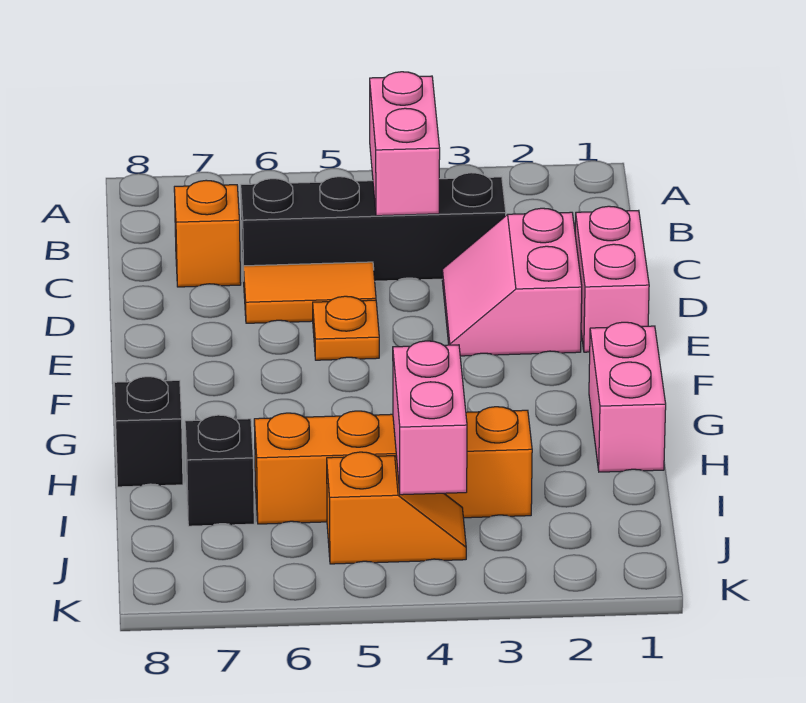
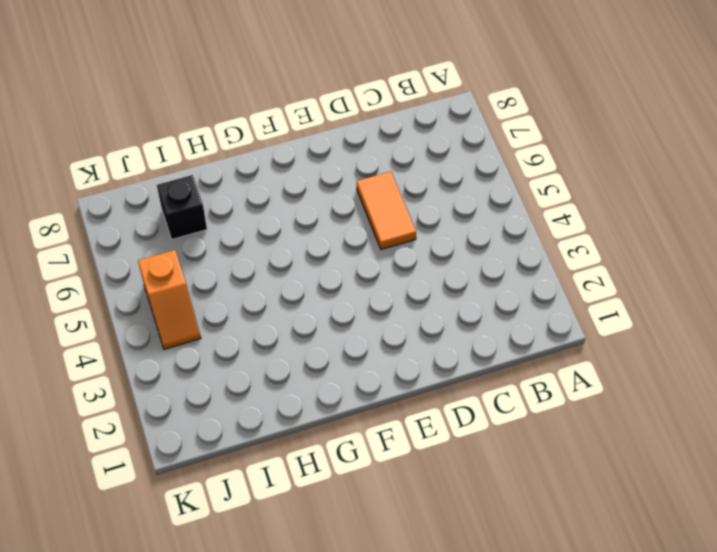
none -> black 1x4 brick [241,173,506,281]
none -> orange 1x1 brick [174,180,241,287]
none -> pink 1x2 brick [575,206,649,352]

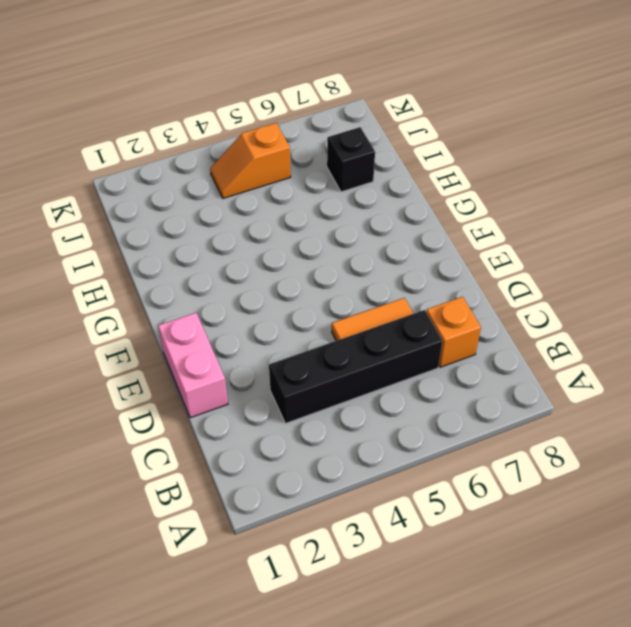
none -> pink 2x2 slope [442,208,582,356]
none -> orange 1x1 plate [313,296,379,360]
none -> pink 1x2 brick [589,322,666,472]

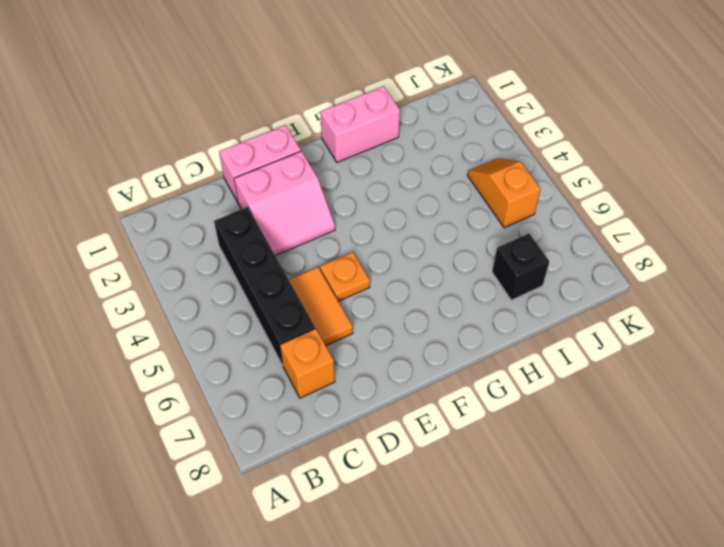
none -> black 1x1 brick [114,377,183,487]
none -> orange 1x4 brick [254,407,532,524]
none -> pink 1x2 brick [370,72,440,216]

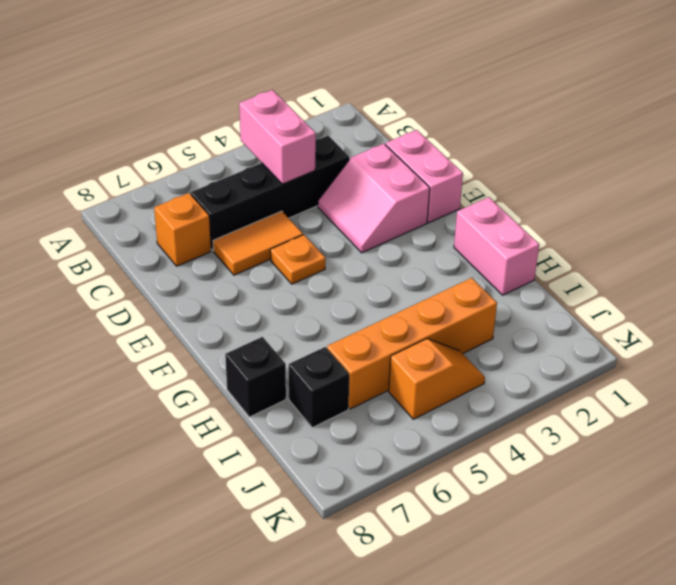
none -> pink 1x2 brick [393,341,467,495]

